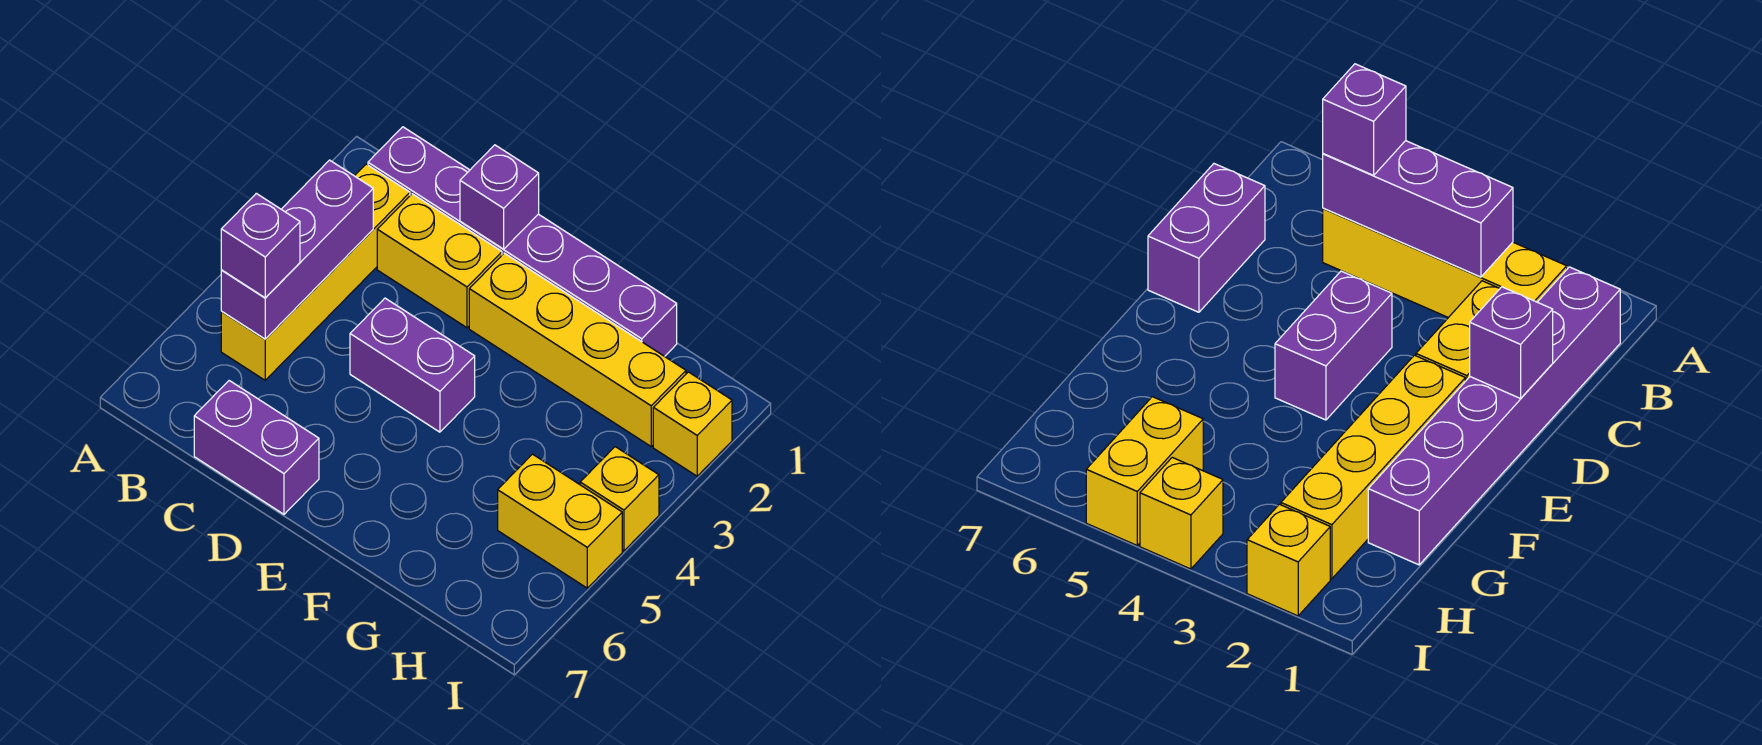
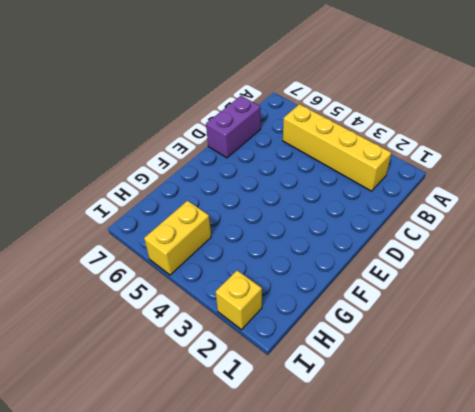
none -> purple 1x6 brick [368,127,677,356]
none -> yellow 1x2 brick [377,194,502,328]
none -> purple 1x2 brick [350,298,475,432]

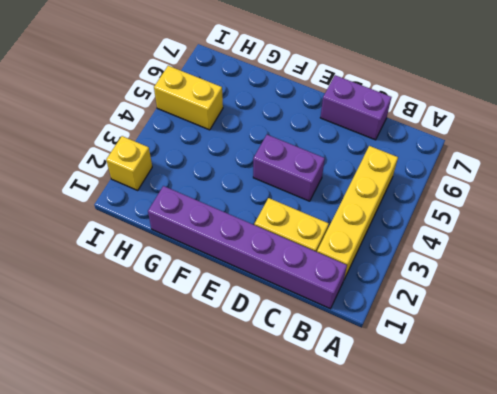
none -> yellow 1x4 brick [469,253,686,446]
none -> yellow 1x1 brick [580,447,659,551]
none -> purple 1x3 brick [221,160,373,339]

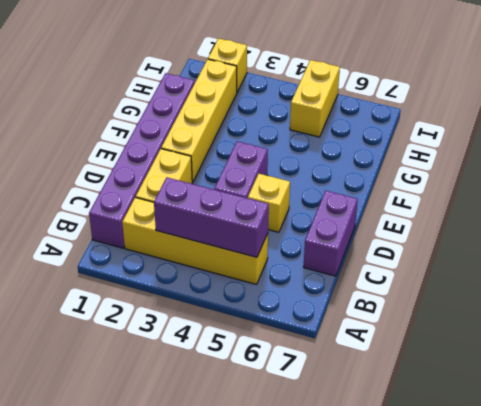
yellow 1x1 brick [248,174,290,232] -> yellow 1x1 brick moved to [580,447,659,551]
none -> purple 1x1 brick [460,145,539,249]
none -> purple 1x1 brick [221,193,300,298]

